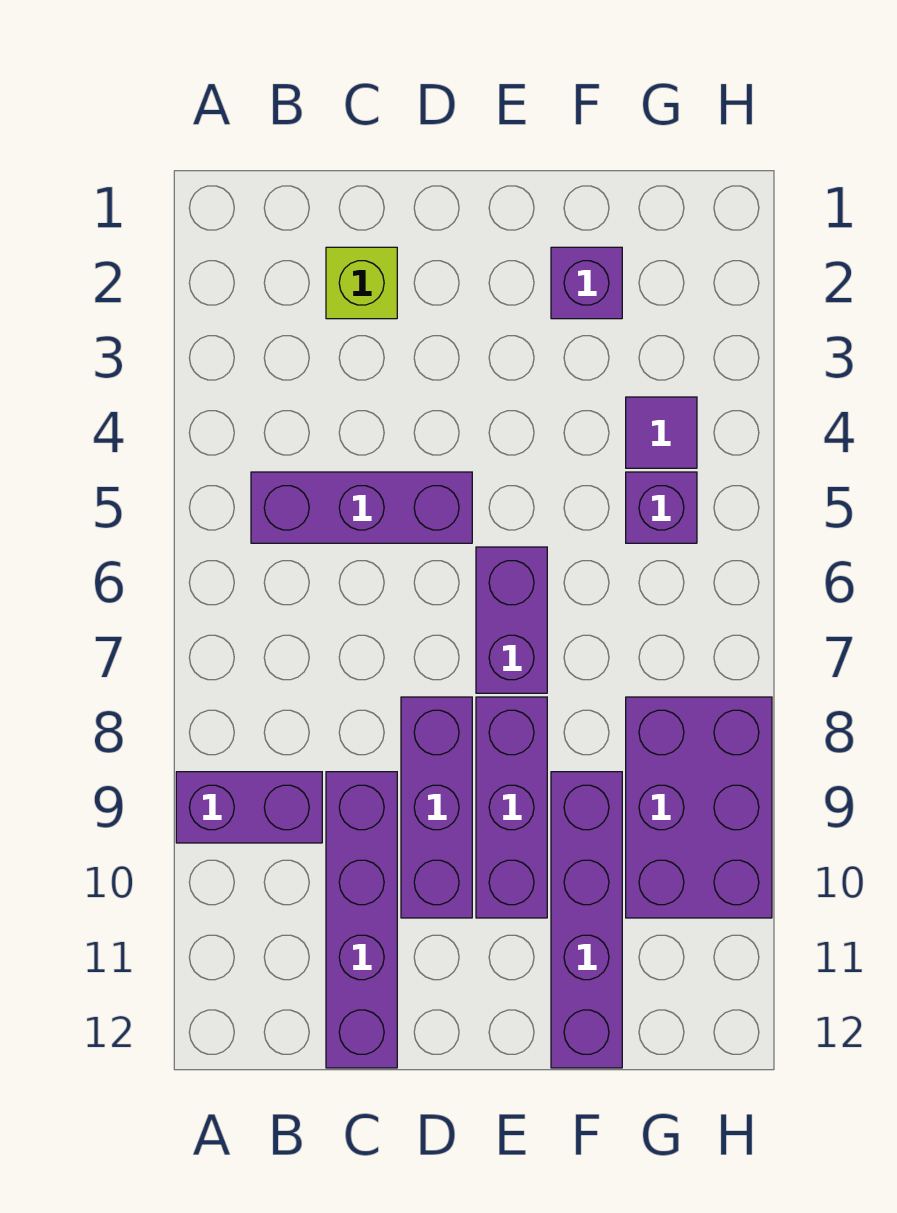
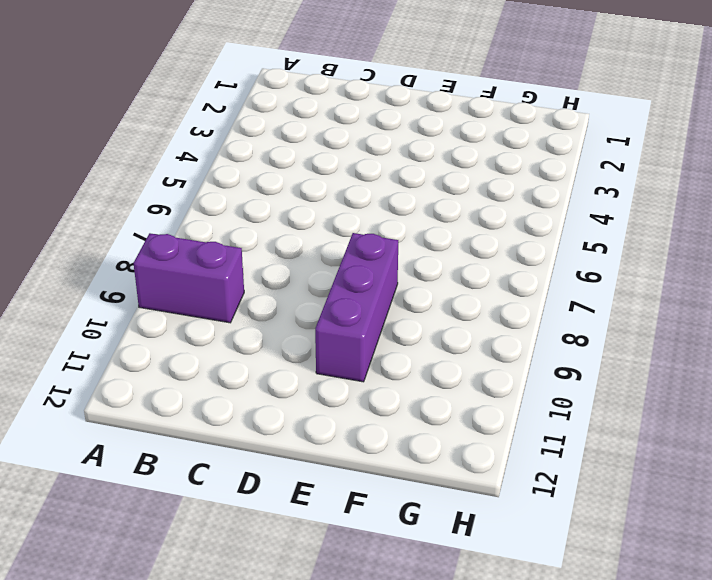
none -> purple 1x3 brick [251,472,472,543]
none -> lime 1x1 brick [326,247,397,319]
none -> purple 1x4 brick [326,772,397,1068]

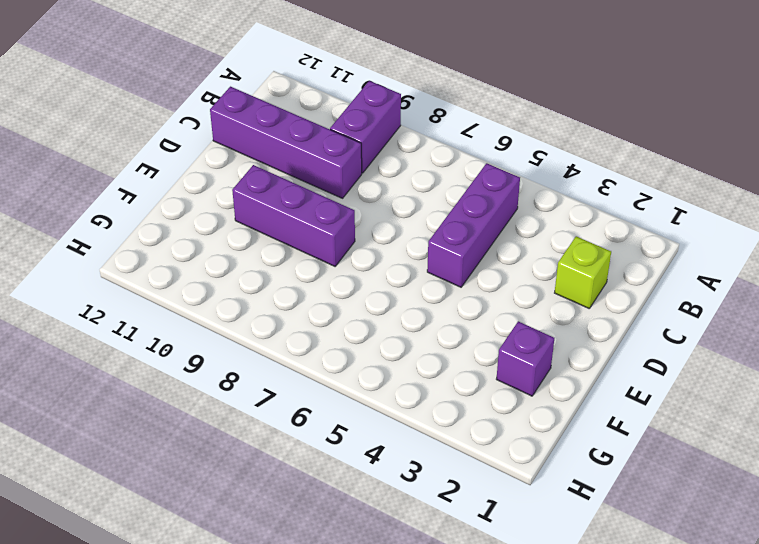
none -> purple 1x3 brick [401,697,472,918]
none -> purple 1x2 brick [476,547,547,693]
none -> purple 1x4 brick [551,772,622,1068]

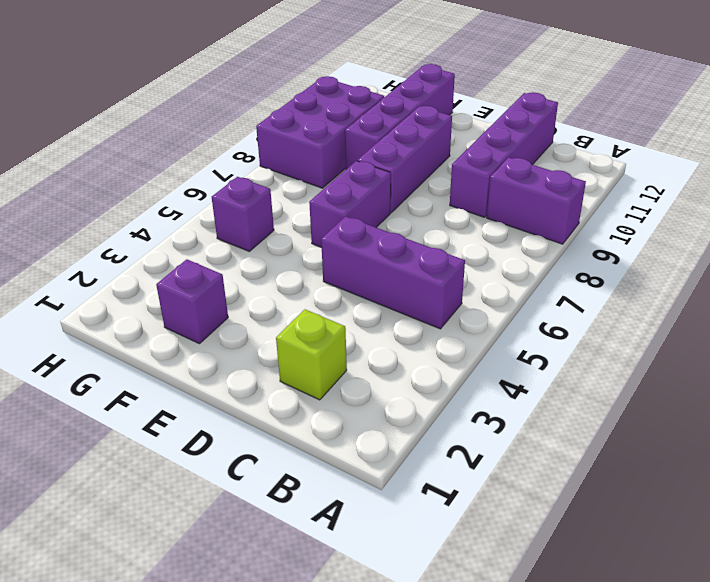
none -> purple 1x3 brick [401,697,472,918]
none -> purple 1x1 tile [626,397,697,468]

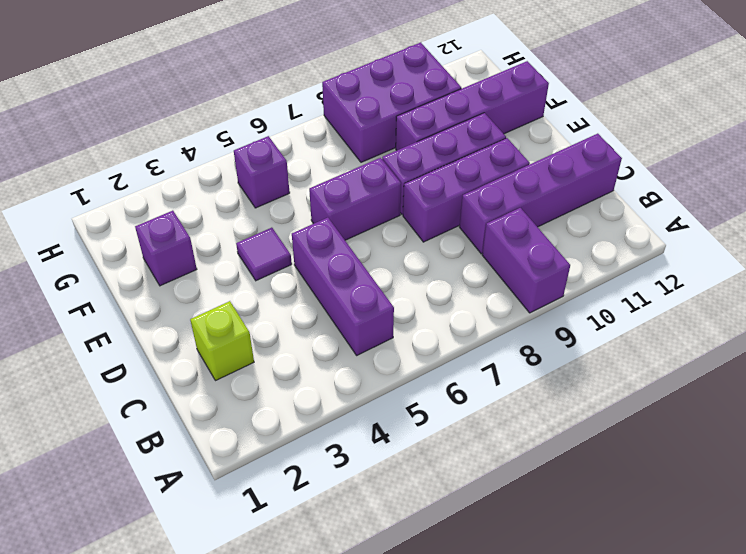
purple 1x1 tile [236,228,292,281] -> purple 1x1 tile moved to [626,397,697,468]

